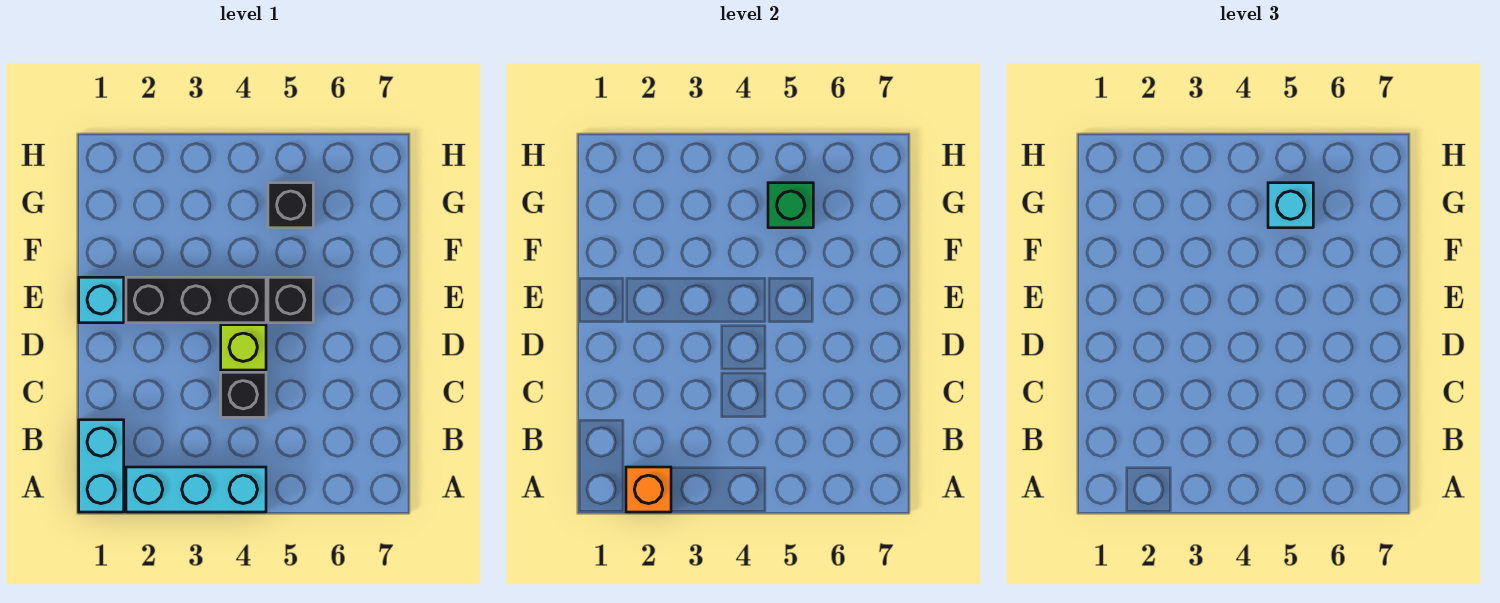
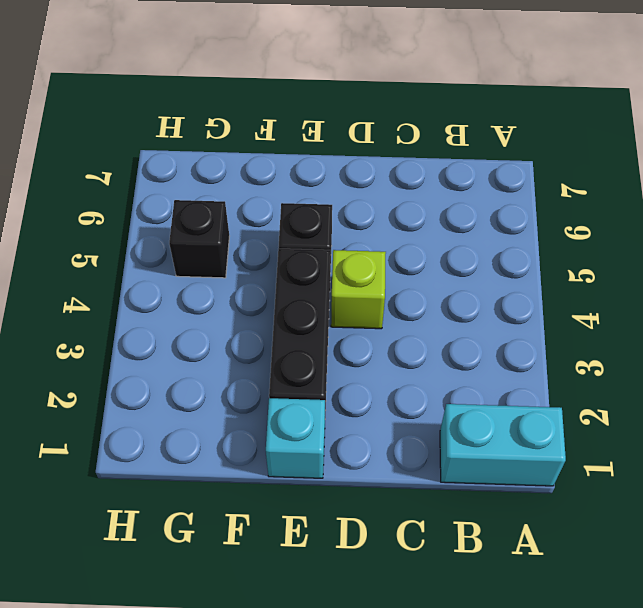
none -> cyan 1x3 brick [126,467,266,512]
none -> black 1x1 brick [221,372,266,417]

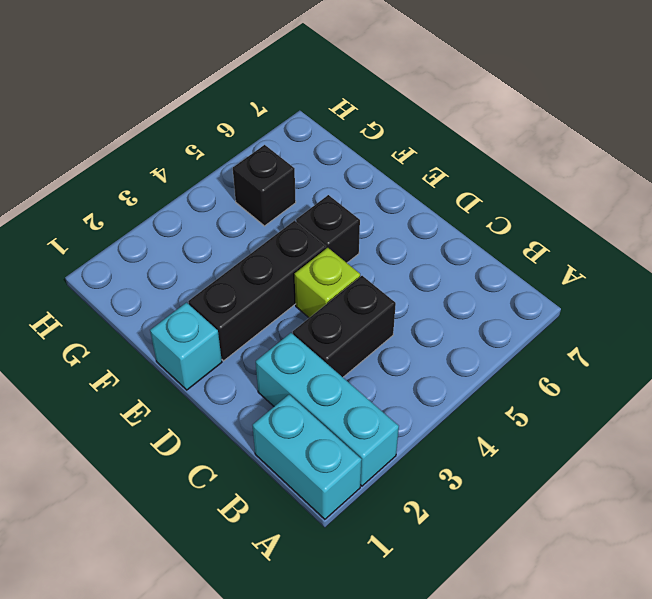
cyan 1x3 brick [256,333,399,486] -> cyan 1x3 brick turned to [126,467,266,512]
black 1x2 brick [293,276,396,377] -> black 1x1 brick [221,372,266,417]
none -> orange 1x1 brick [626,467,671,512]
none -> green 1x1 brick [768,183,813,228]

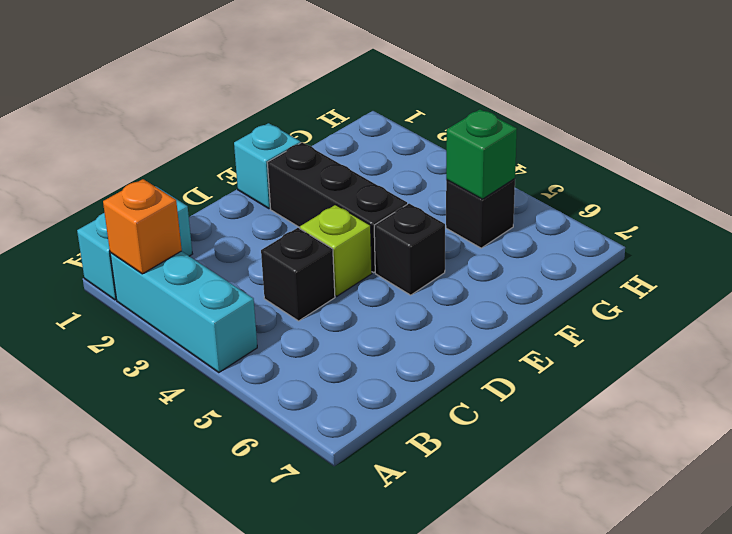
none -> cyan 1x1 brick [1268,183,1313,228]

